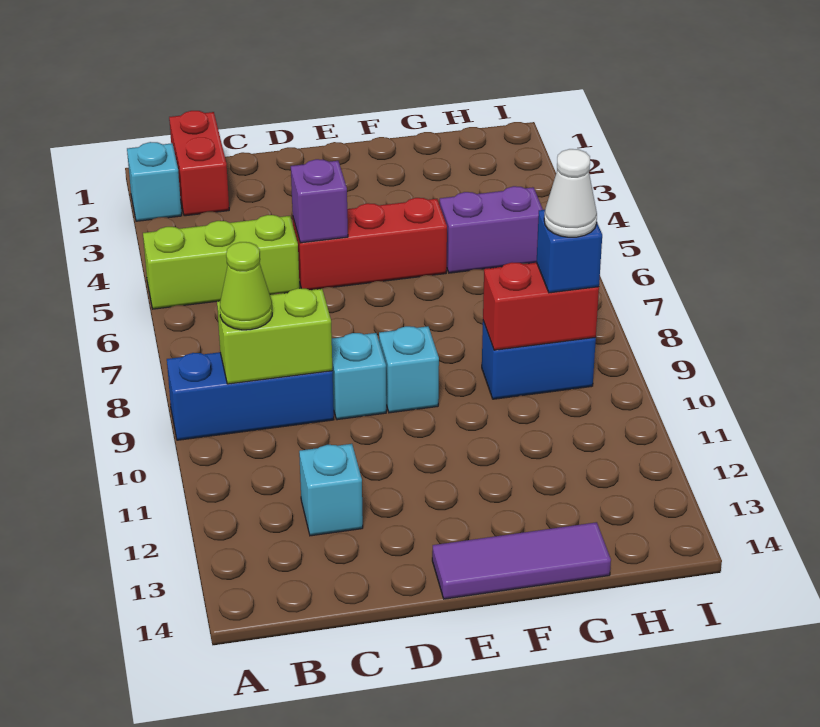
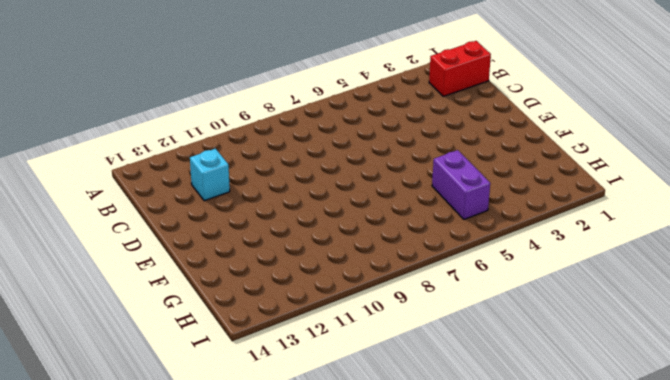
none -> cyan 1x1 brick [127,142,182,221]
none -> lime 1x3 brick [143,215,299,309]
none -> blue 1x3 brick [167,352,334,440]

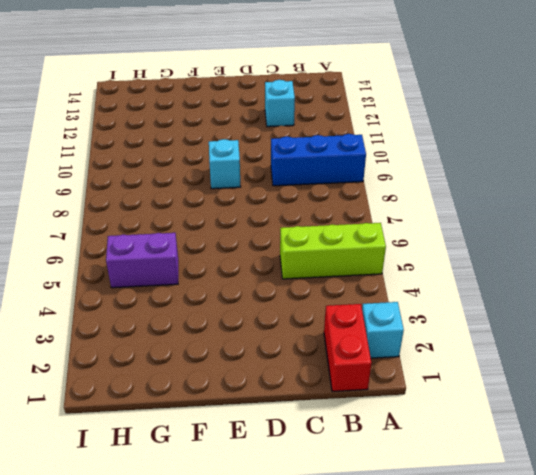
none -> red 1x3 brick [293,198,447,290]
none -> cyan 1x1 brick [332,333,386,420]
none -> purple 1x3 tile [432,522,611,599]

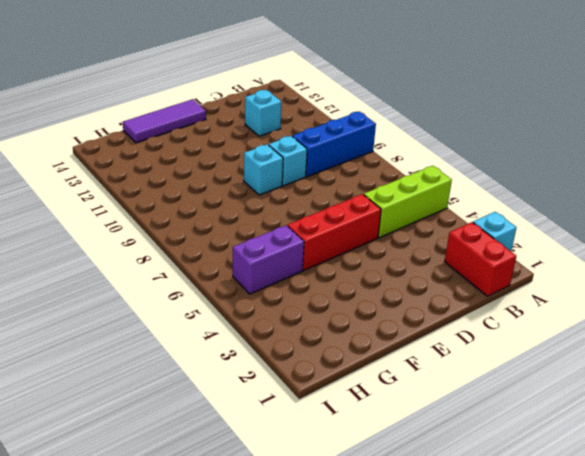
none -> blue 1x2 brick [482,321,596,399]
none -> lime 1x2 brick [217,288,333,384]
none -> purple 1x1 brick [291,159,348,243]

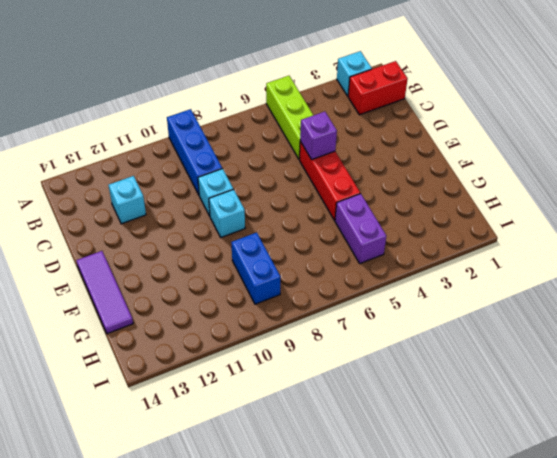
none -> lime 1x2 brick [217,288,333,384]
none -> red 1x2 brick [483,263,599,350]
none -> lime 1x1 cone [220,242,272,330]

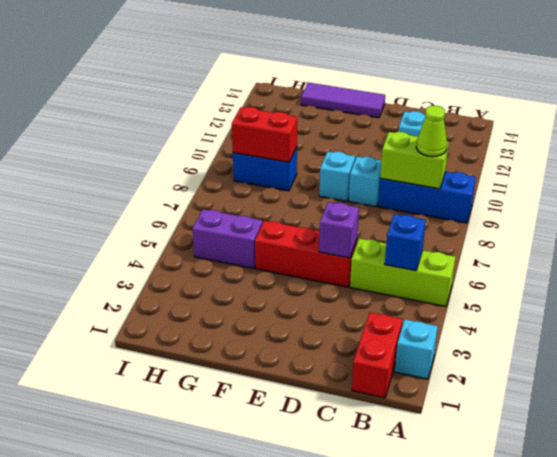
blue 1x1 brick [385,214,426,271] -> blue 1x1 brick moved to [537,210,602,293]
none -> white 1x1 cone [544,149,597,237]

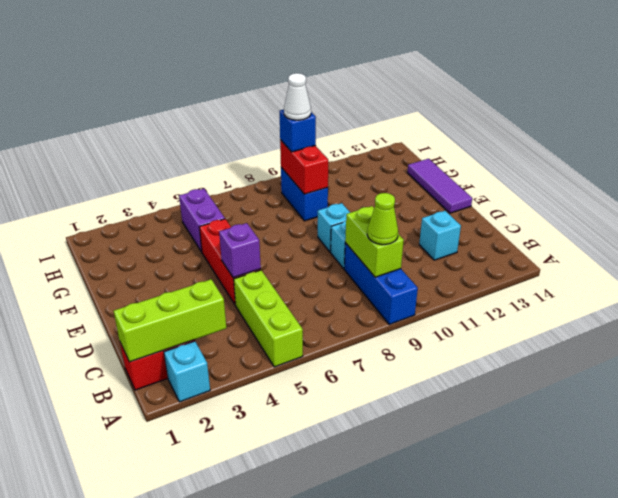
lime 1x3 brick [114,279,226,362] -> none

